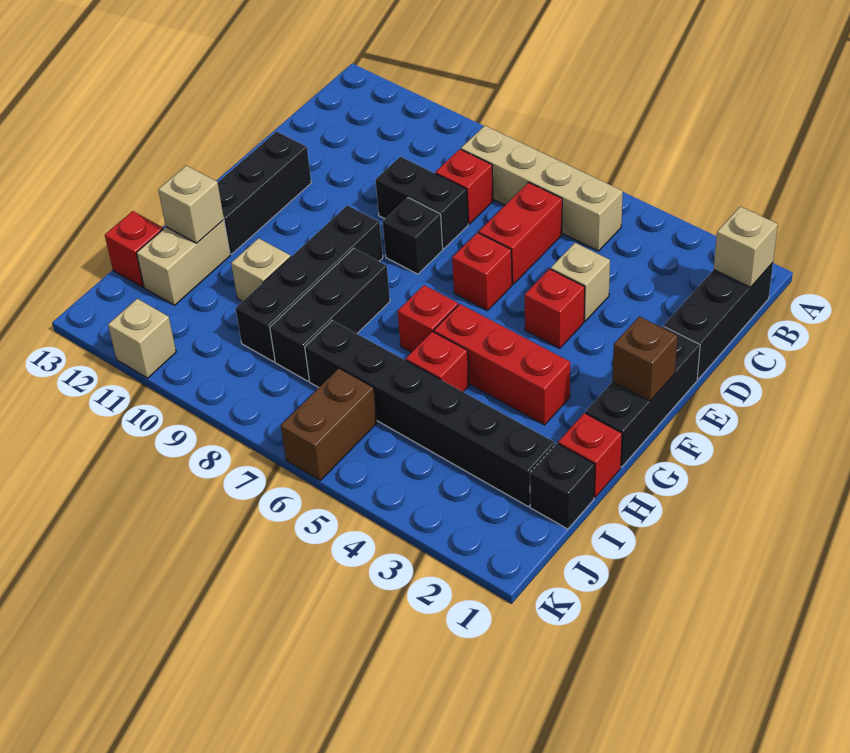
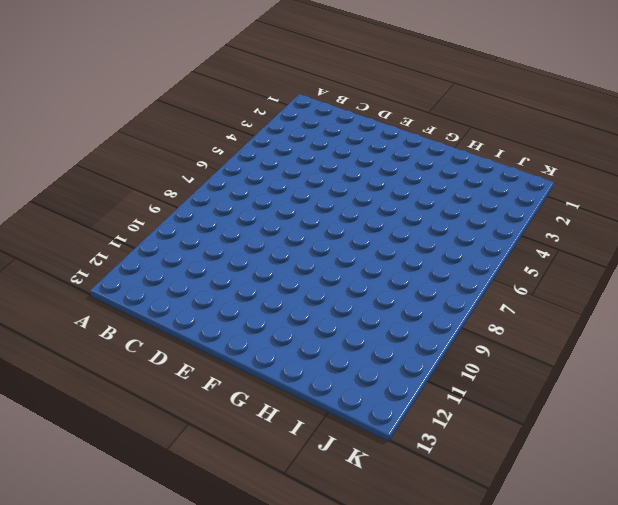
none -> black 1x3 brick [664,263,773,379]
none -> tan 1x4 brick [461,126,623,251]
none -> red 1x2 brick [479,182,562,284]

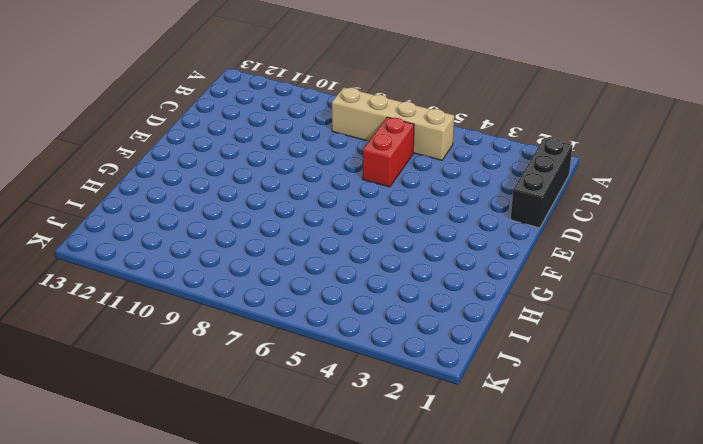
none -> red 1x1 brick [435,149,493,224]
none -> tan 1x1 brick [551,243,610,321]
none -> black 1x2 brick [376,157,468,249]

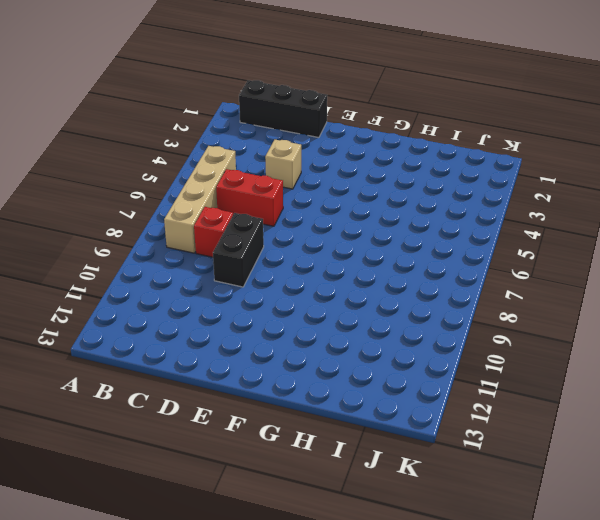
none -> black 1x3 brick [585,326,700,467]
none -> red 1x1 brick [525,269,585,348]
none -> red 1x1 brick [452,233,512,311]

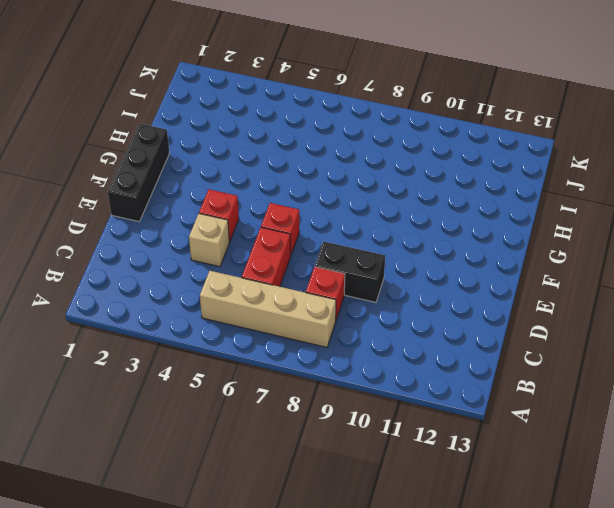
none -> black 1x3 brick [664,263,773,379]
none -> black 1x1 brick [383,198,443,274]
none -> black 1x3 brick [218,131,311,254]

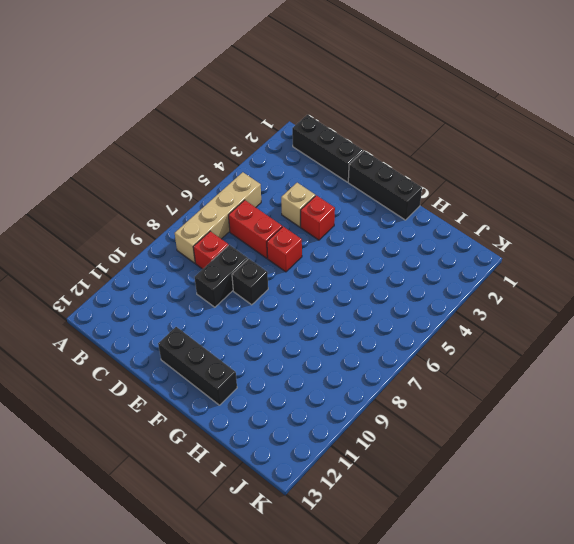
none -> black 1x4 brick [235,205,383,362]
none -> red 1x3 brick [434,304,570,425]
none -> red 1x1 brick [398,285,458,352]

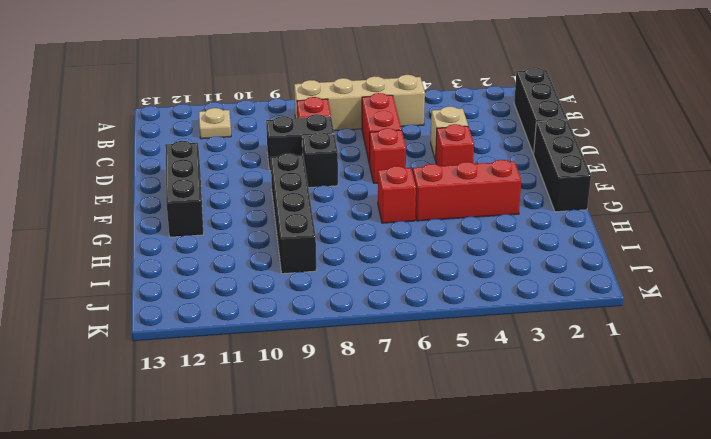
tan 1x1 plate [199,108,231,139] -> none
none -> black 1x3 brick [270,248,390,381]
none -> red 1x1 brick [558,413,622,498]
none -> red 1x1 brick [406,332,469,392]

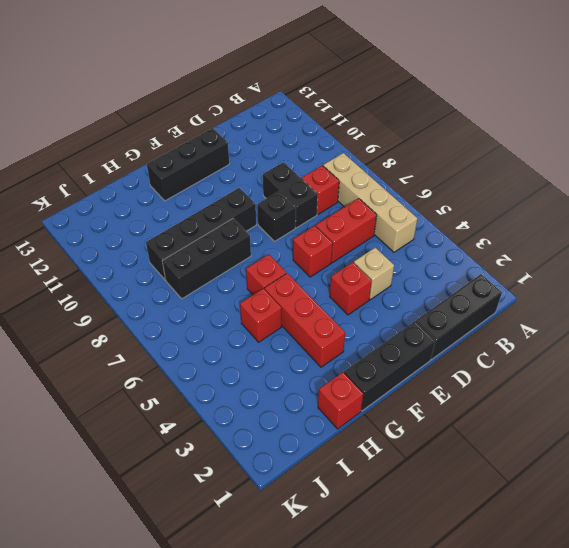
none -> tan 1x1 brick [231,238,290,301]
none -> tan 1x2 brick [137,220,230,305]
none -> black 1x1 brick [530,443,595,529]

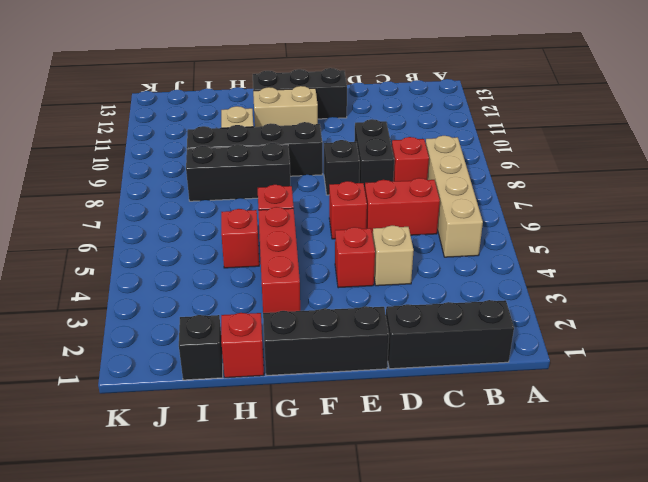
tan 1x2 brick [253,86,318,127] -> tan 1x2 brick moved to [137,220,230,305]
none -> black 1x6 brick [305,320,555,507]
none -> red 1x1 brick [105,211,163,287]
none -> brown 1x2 brick [281,368,377,481]

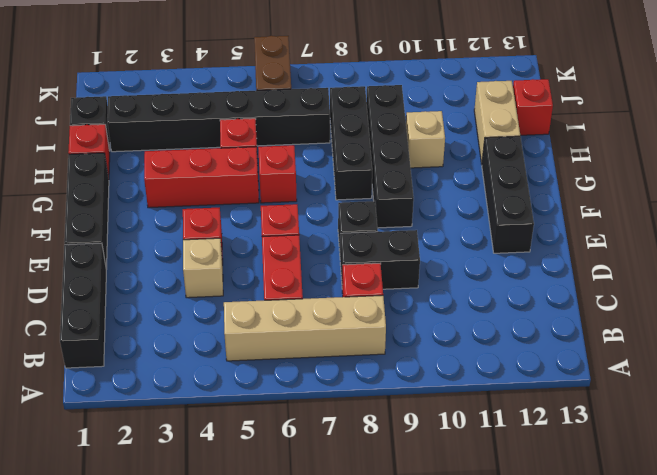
none -> tan 1x1 brick [108,299,176,378]
none -> tan 1x1 brick [714,206,778,287]
none -> brown 1x1 brick [612,316,678,401]

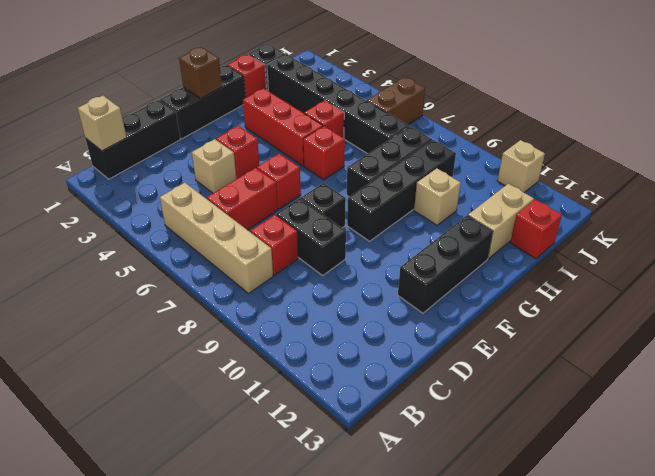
none -> tan 1x1 brick [158,165,224,243]

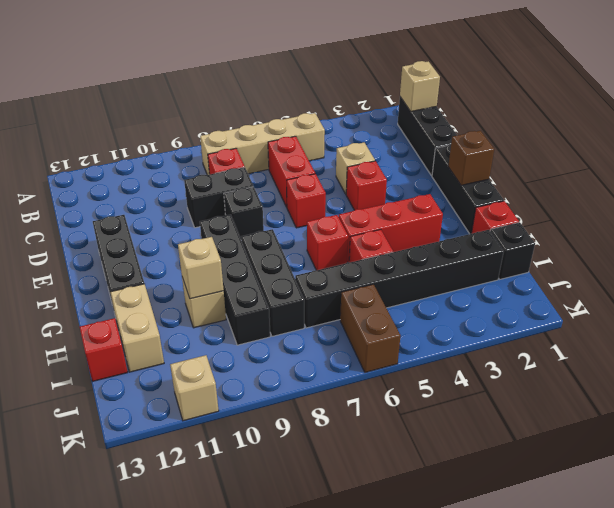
tan 1x1 brick [178,237,224,299] -> tan 1x1 brick moved to [158,165,224,243]

